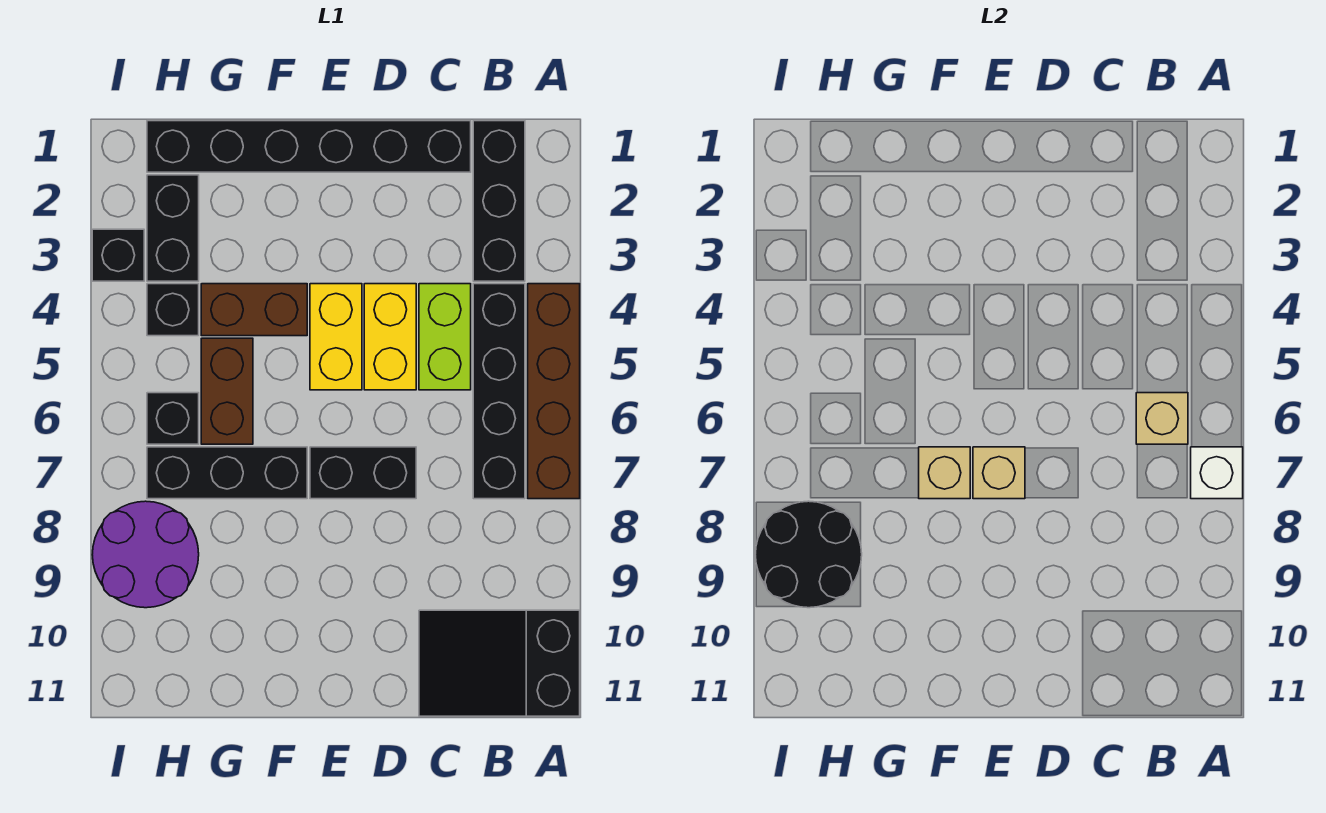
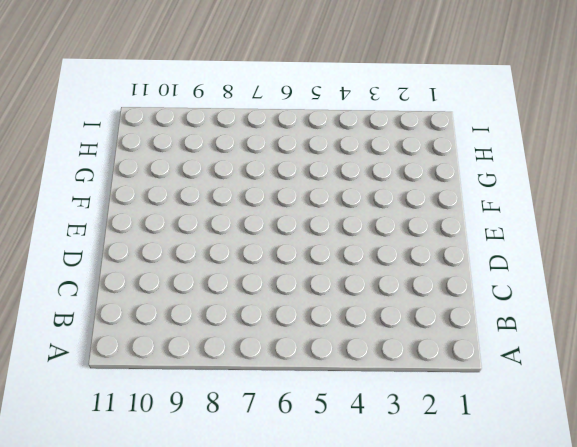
none -> brown 1x4 brick [528,284,580,499]
none -> black 2x3 slope [419,610,580,716]
none -> black 1x3 brick [473,121,525,281]

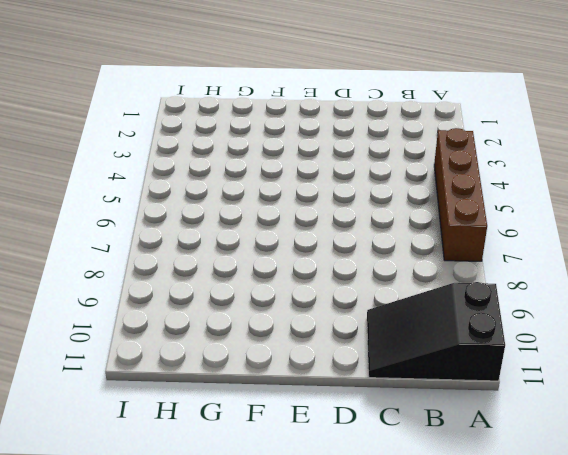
none -> black 1x3 brick [473,121,525,281]
none -> black 1x4 brick [473,284,525,499]
none -> black 1x6 brick [147,121,471,172]

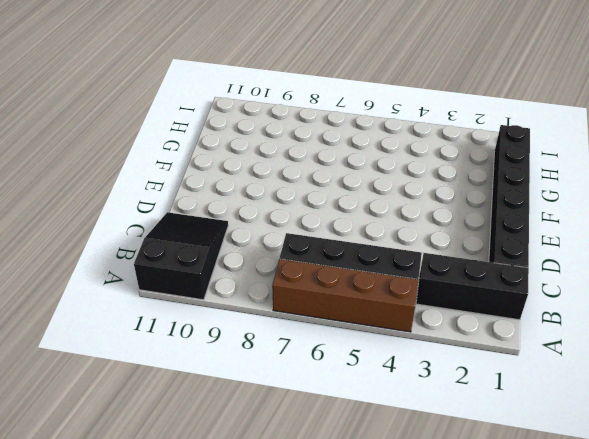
none -> lime 1x2 brick [419,284,471,390]
none -> yellow 1x2 brick [364,284,416,390]
none -> black 1x2 brick [310,447,416,499]

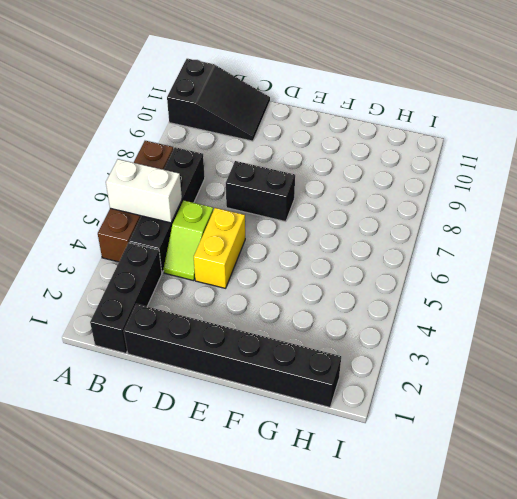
white 1x2 brick [106,159,182,223] -> none
lime 1x2 slope [164,201,213,281] -> lime 1x2 brick [419,284,471,390]
none -> yellow 1x2 brick [310,284,362,390]
none -> brown 1x2 brick [201,284,307,336]
none -> black 1x3 brick [147,447,307,499]

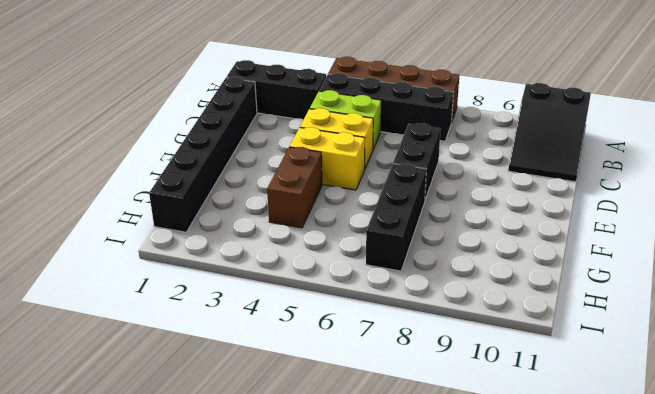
none -> brown 1x2 brick [201,338,253,444]
none -> black 1x2 brick [147,175,199,281]
none -> black 1x1 brick [147,284,199,336]

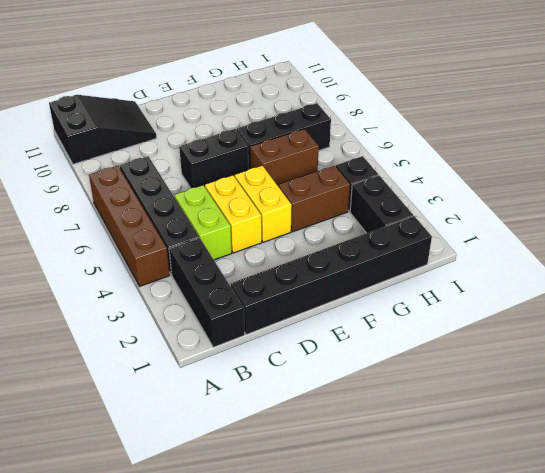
brown 1x2 brick [250,129,319,187] -> brown 1x2 brick turned to [201,338,253,444]
none -> black 1x1 brick [147,393,199,444]
none -> purple 2x2 round brick [92,501,199,608]
none -> black 1x1 brick [92,229,144,281]

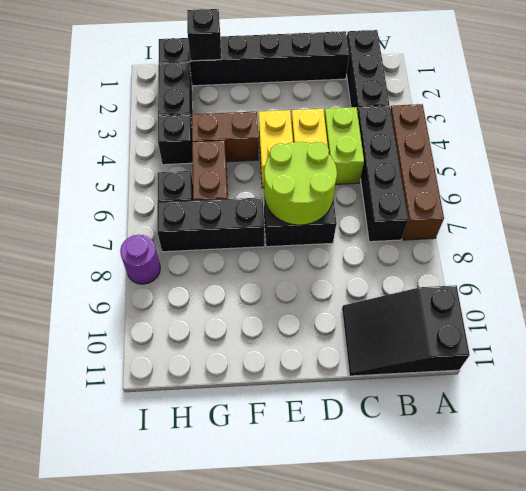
lime 2x2 round brick [264,142,337,225] -> tan 1x1 brick [973,447,1025,499]
black 1x1 brick [187,9,221,61] -> black 1x1 brick moved to [92,229,144,281]
purple 1x1 round brick [120,235,160,284] -> purple 2x2 round brick [92,501,199,608]
none -> white 1x1 brick [1191,447,1243,499]
none -> tan 1x1 brick [1136,393,1188,444]
none -> tan 1x1 brick [919,447,970,499]

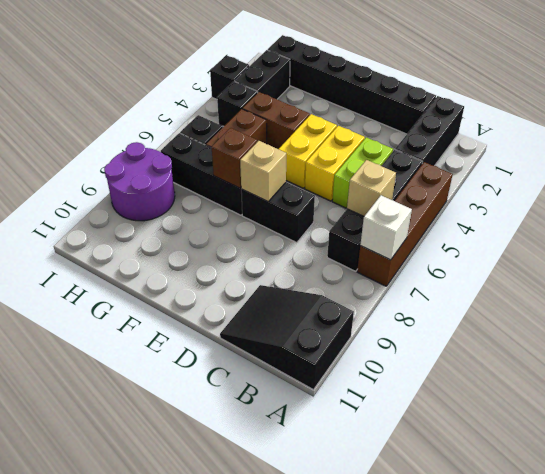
brown 1x1 brick [212,128,257,188] -> tan 1x1 brick [919,447,970,499]
none -> black 2x2 round brick [755,501,862,608]

